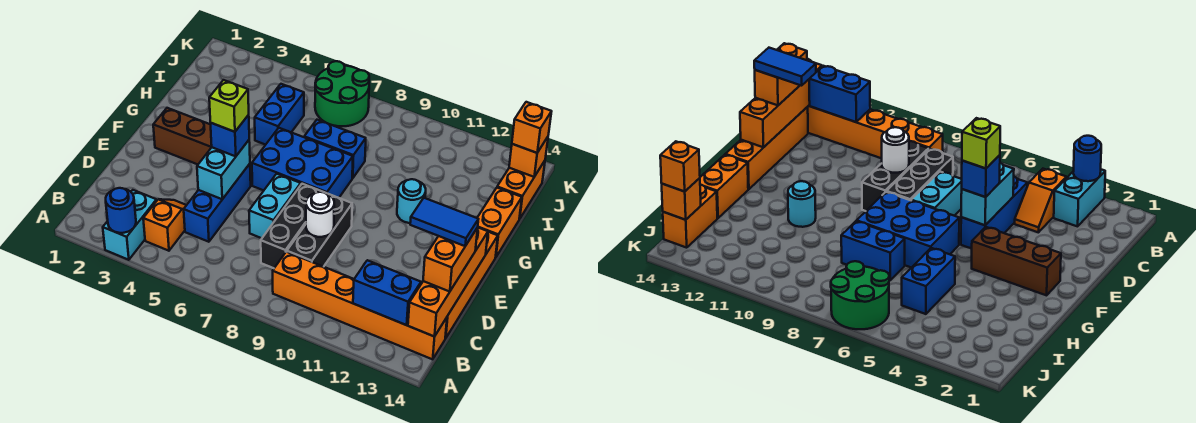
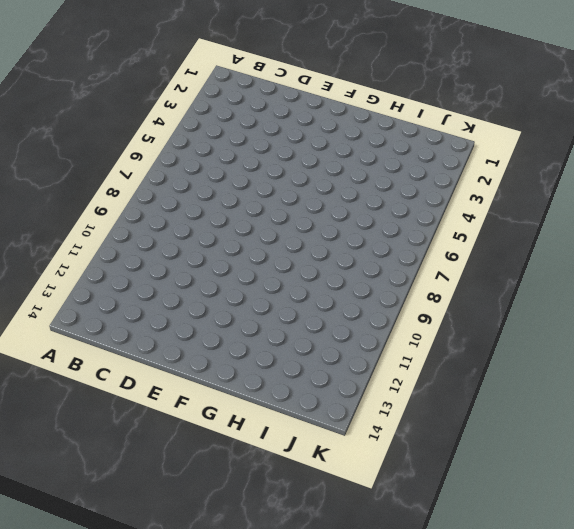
none -> cyan 1x2 brick [103,190,157,260]
none -> orange 1x2 slope [143,199,186,251]
none -> orange 1x6 brick [273,252,447,359]

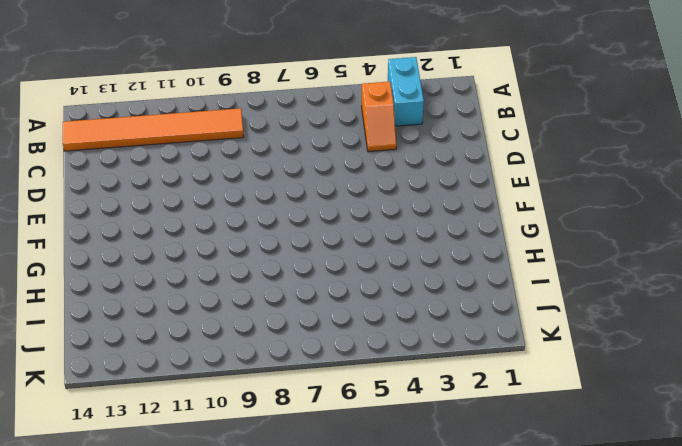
orange 1x6 tile [63,108,244,151] -> orange 1x6 brick [273,252,447,359]
none -> blue 1x3 brick [184,164,251,242]
none -> black 1x3 brick [261,184,325,268]
none -> black 1x3 brick [287,194,352,267]

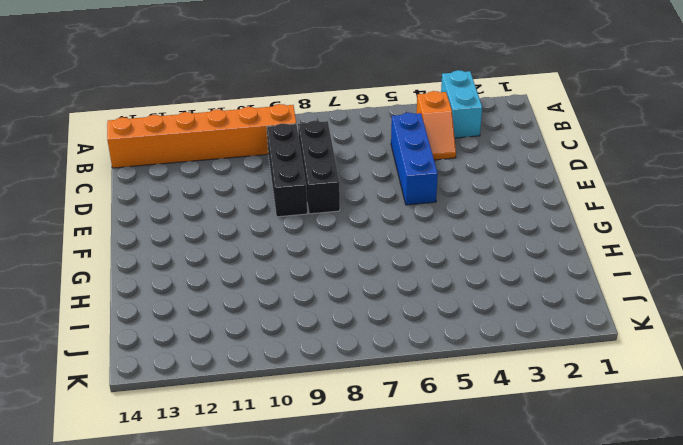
none -> orange 1x4 brick [445,232,498,338]
none -> cyan 1x2 brick [249,174,301,238]
none -> brown 1x3 brick [153,108,212,164]

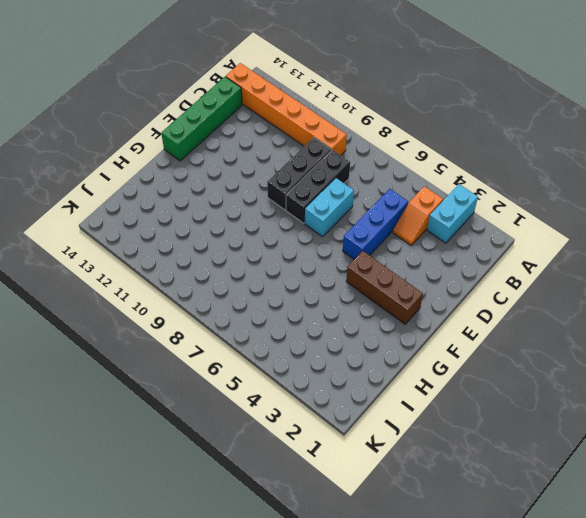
green 1x4 brick [161,77,242,161] -> orange 1x4 brick [445,232,498,338]
none -> blue 2x3 brick [252,128,353,198]
none -> cyan 1x1 round brick [397,179,426,223]
none -> orange 1x2 brick [477,188,522,257]

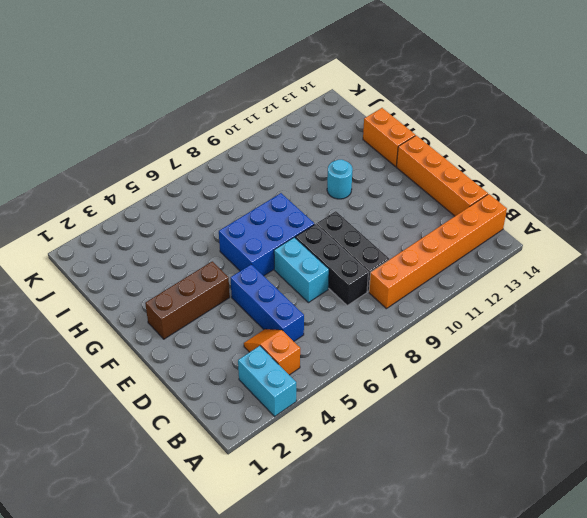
none -> blue 1x2 brick [255,84,304,145]
none -> blue 1x2 brick [304,120,366,178]
none -> orange 1x2 brick [497,161,545,219]

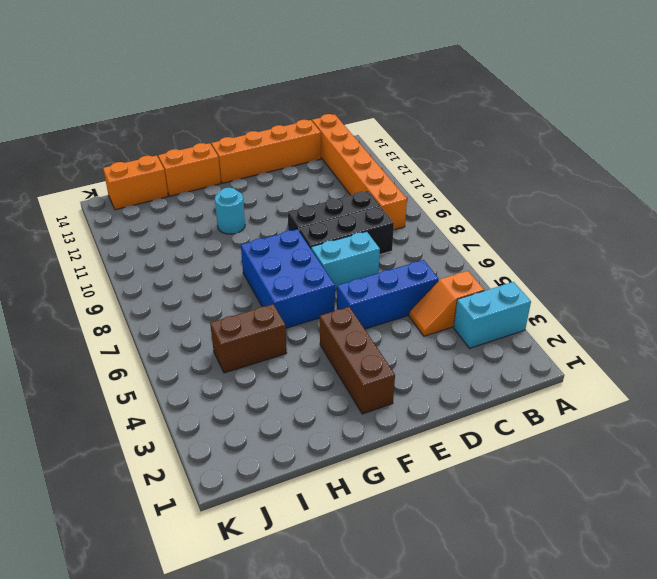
brown 1x2 brick [210,304,287,373] -> blue 1x2 brick [255,84,304,145]
none -> blue 1x2 brick [304,120,366,178]
none -> green 2x2 round brick [315,61,369,126]
none -> blue 1x1 round brick [106,188,136,233]

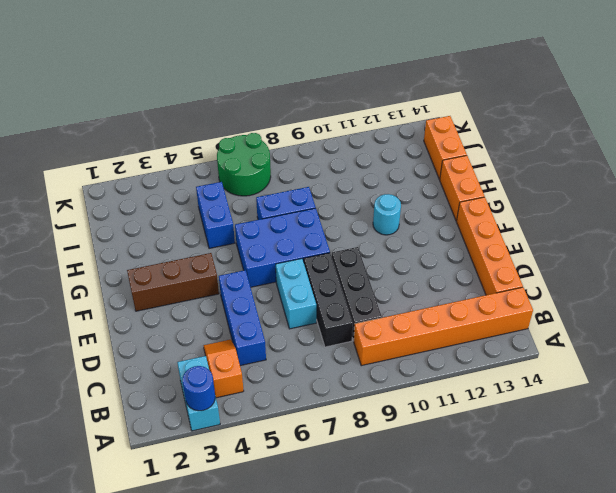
none -> blue 1x2 brick [353,260,421,325]
none -> orange 1x4 brick [408,228,488,337]
none -> cyan 1x2 brick [197,140,250,199]

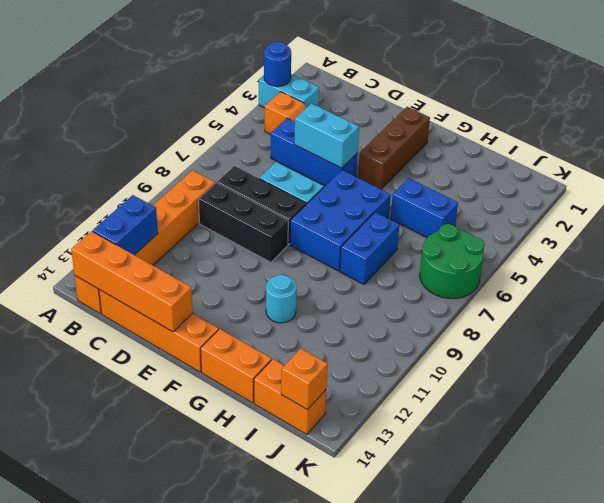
none -> white 1x1 round brick [306,192,334,237]
none -> orange 1x2 brick [423,228,478,292]
none -> blue 1x1 brick [211,115,249,156]

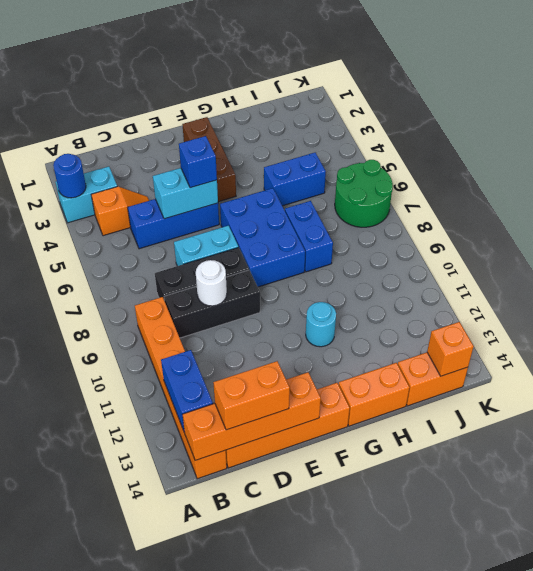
none -> orange 1x1 brick [512,102,552,153]
none -> blue 1x2 tile [410,198,478,246]
none -> lime 1x1 brick [209,80,249,132]

